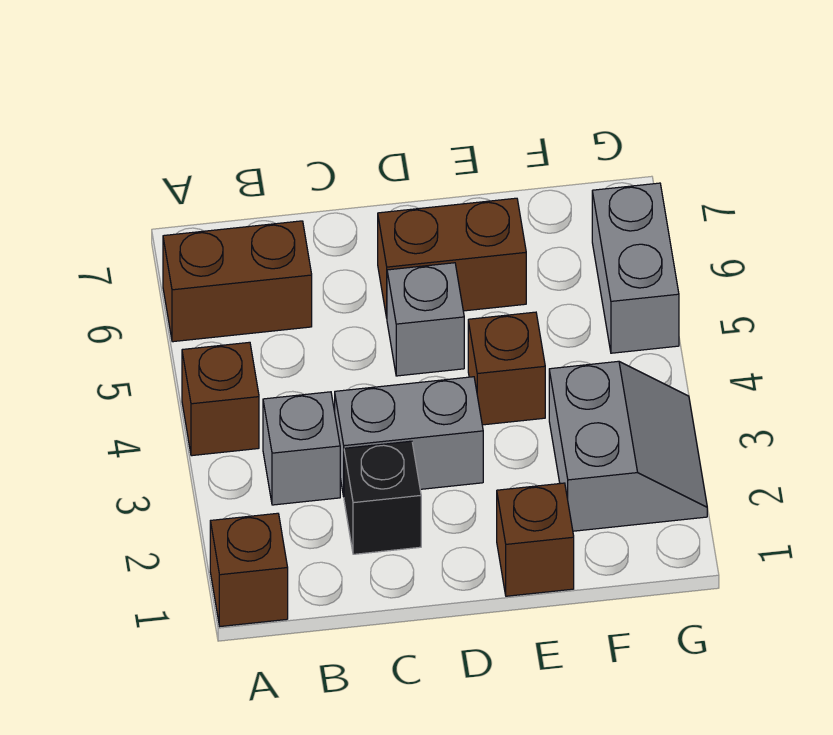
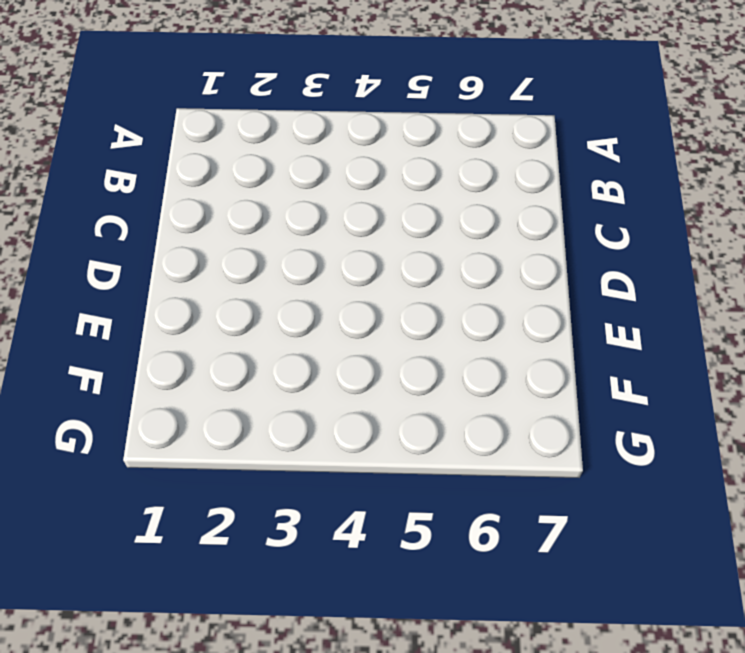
none -> brown 1x1 brick [210,513,288,626]
none -> brown 1x1 brick [182,342,259,456]
none -> brown 1x2 brick [163,221,312,342]

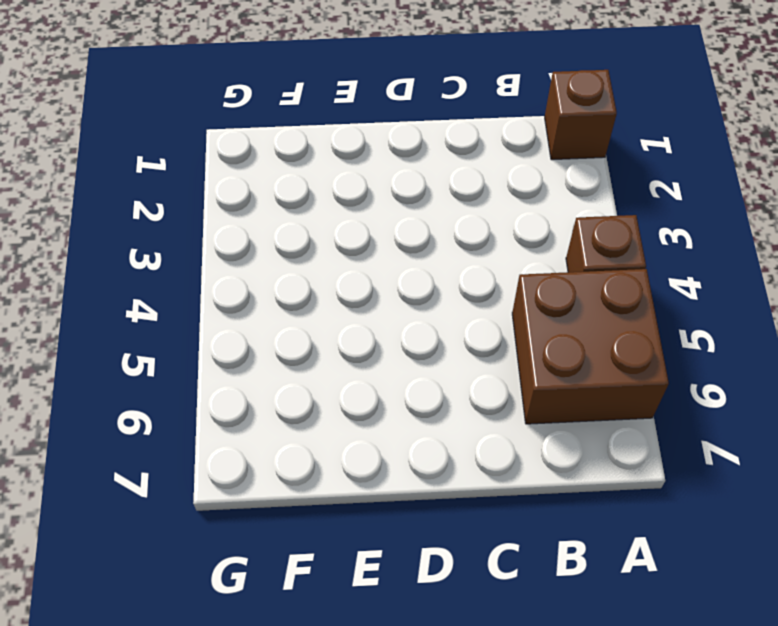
brown 2x2 brick [512,269,669,424] -> brown 1x2 brick [163,221,312,342]
none -> grey 1x1 brick [263,392,340,505]
none -> black 1x1 brick [344,441,421,554]
none -> grey 1x2 brick [335,377,483,496]

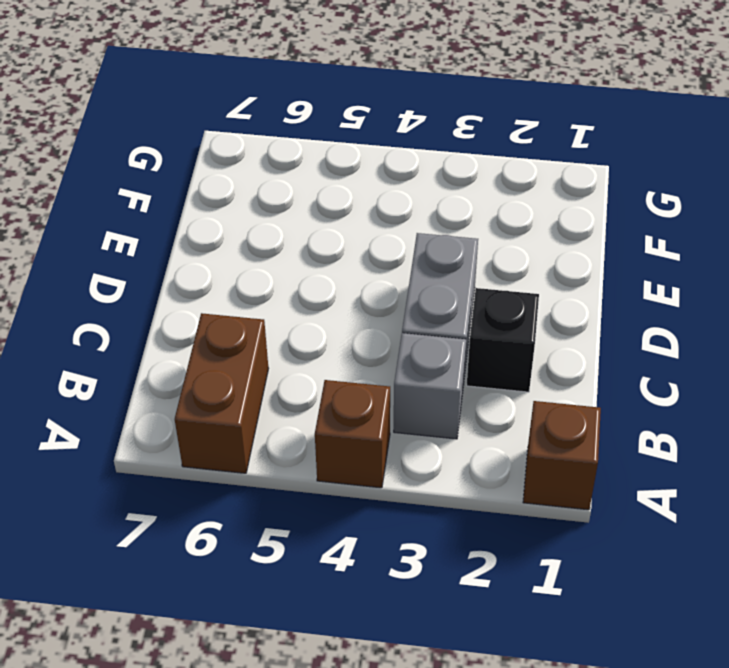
none -> grey 1x1 brick [387,263,464,376]
none -> brown 1x2 brick [378,198,526,318]
none -> brown 1x1 brick [497,483,574,596]

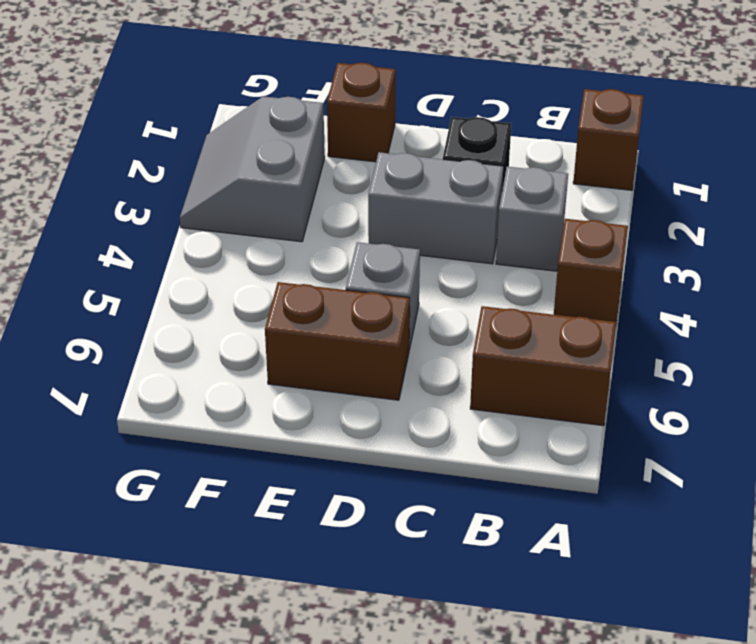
none -> brown 1x1 brick [468,312,545,425]
none -> grey 1x2 brick [592,183,679,353]

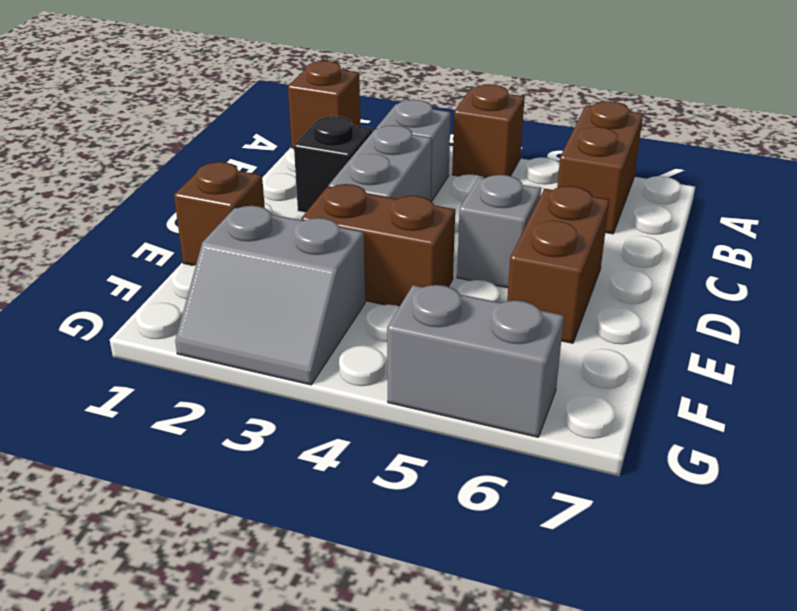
brown 1x2 brick [301,184,455,306] -> brown 1x1 brick [468,312,545,425]

